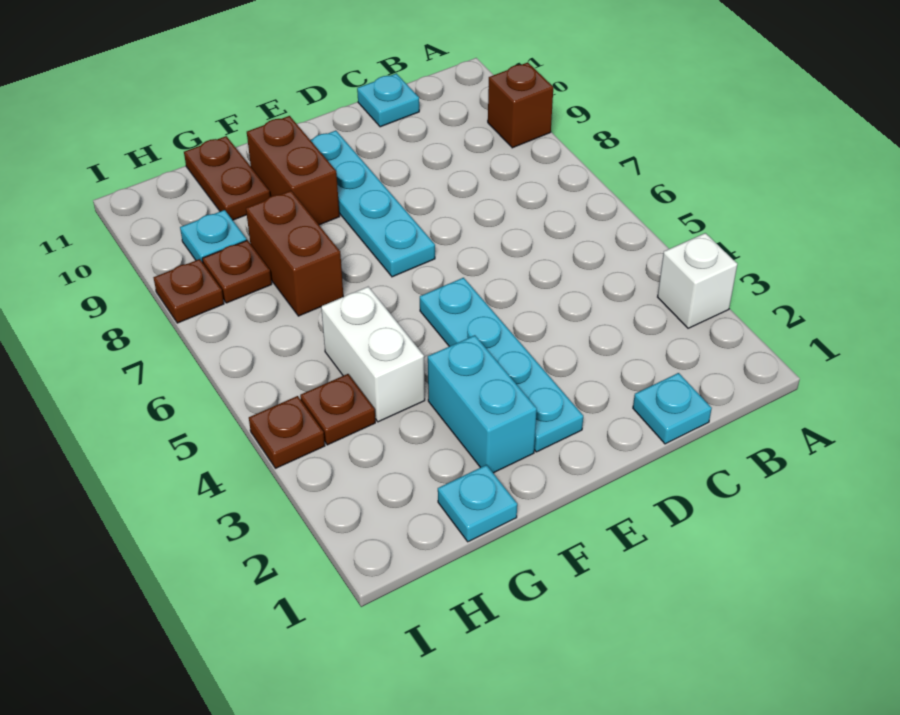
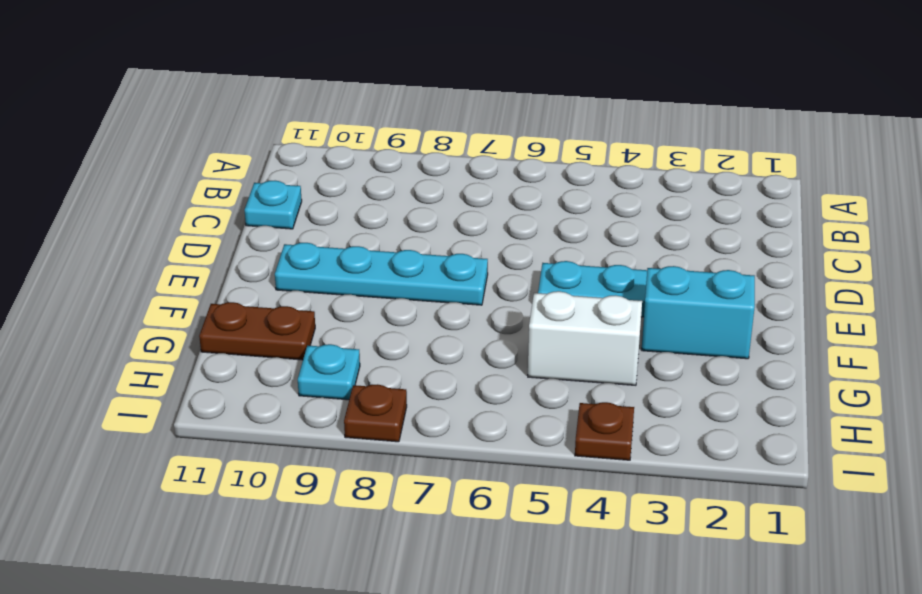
none -> white 1x1 brick [658,233,737,328]
none -> brown 1x1 brick [488,62,553,148]
none -> cyan 1x1 plate [633,373,712,444]

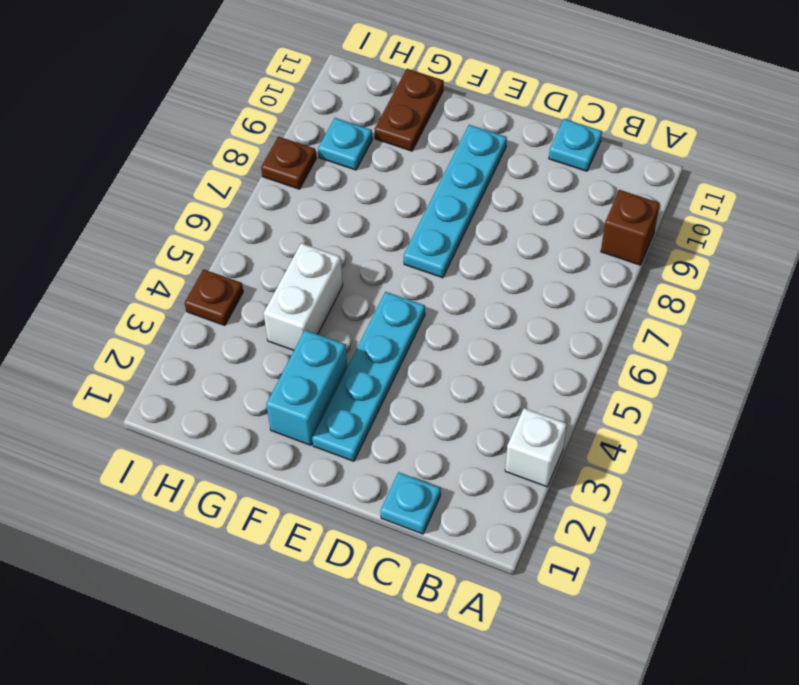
none -> brown 1x2 brick [247,116,340,225]
none -> cyan 1x1 plate [438,465,517,542]
none -> brown 1x2 brick [246,191,343,316]

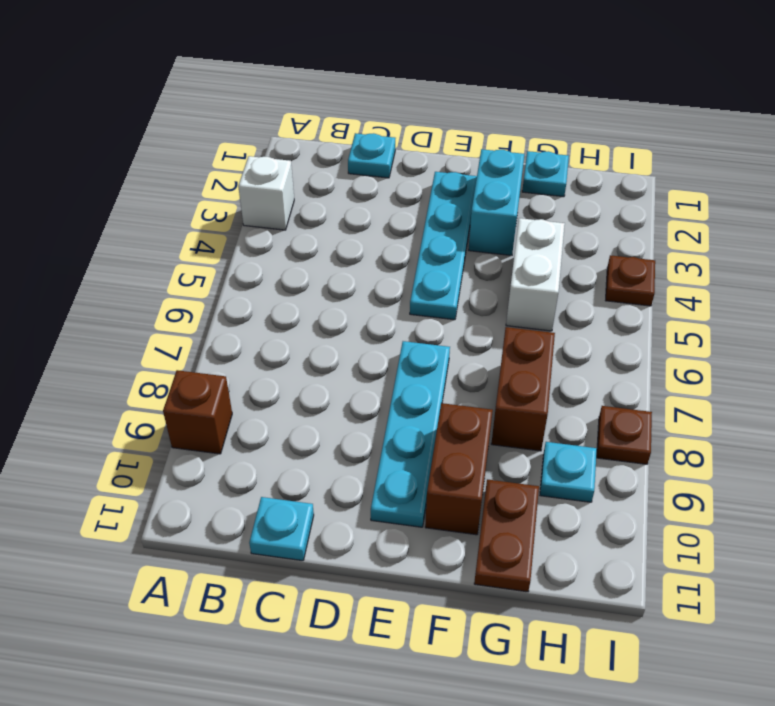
none -> brown 1x1 plate [300,374,375,445]
none -> brown 1x1 plate [202,240,272,303]

